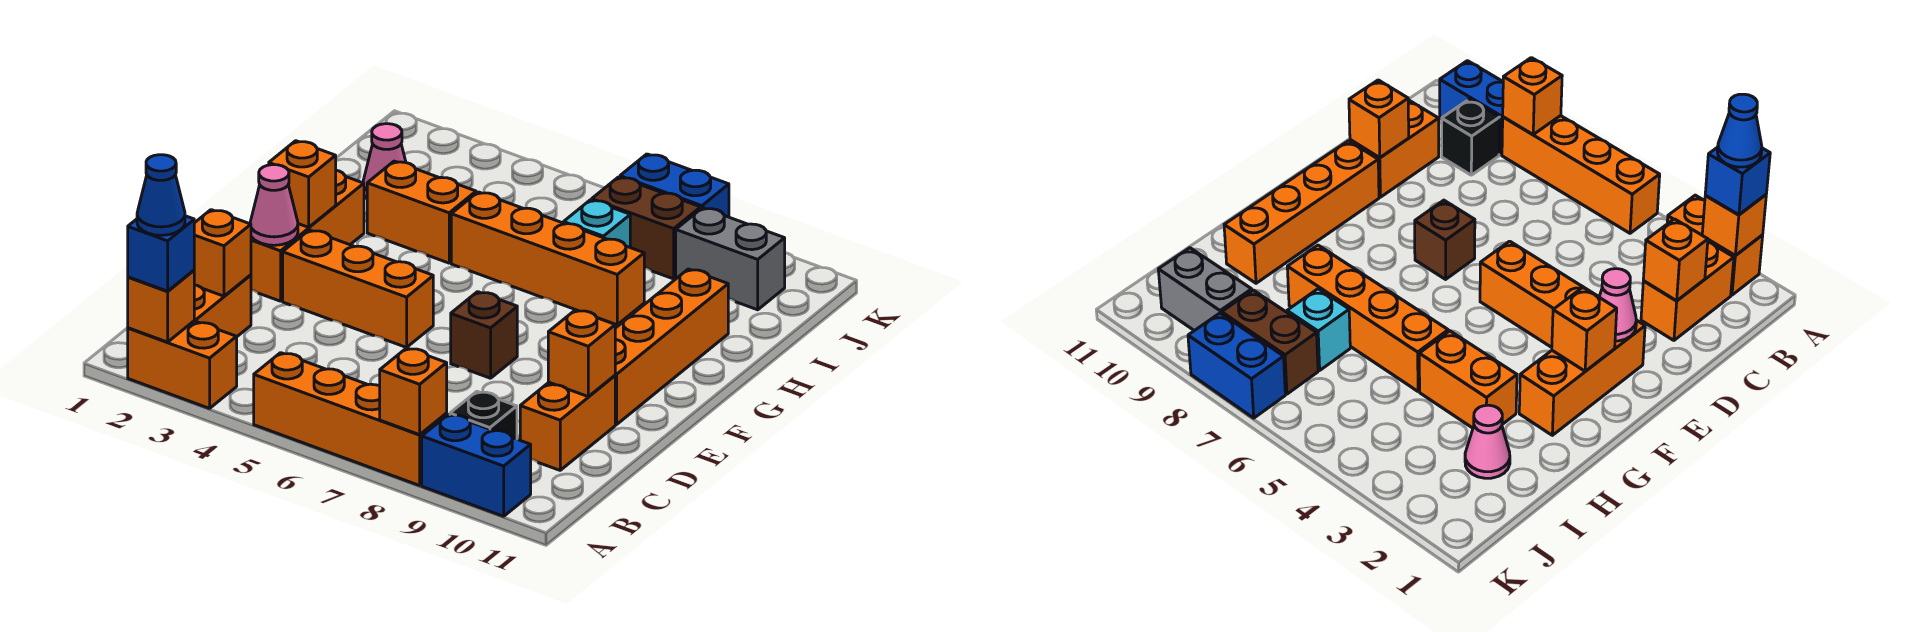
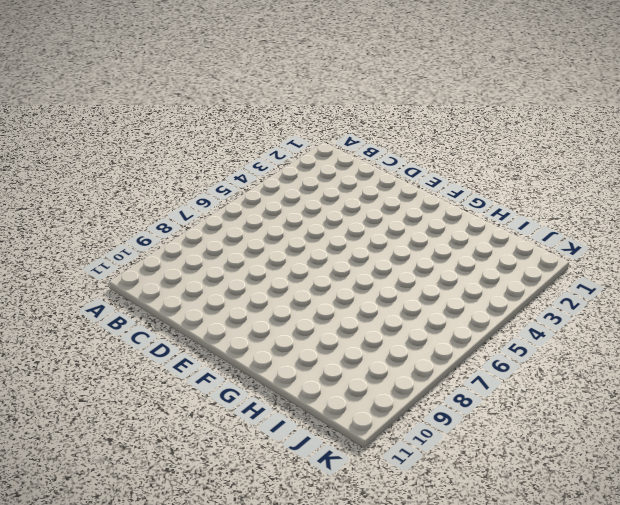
none -> orange 1x2 brick [128,321,237,408]
none -> orange 1x4 brick [254,353,447,485]
none -> blue 1x2 brick [422,414,531,516]

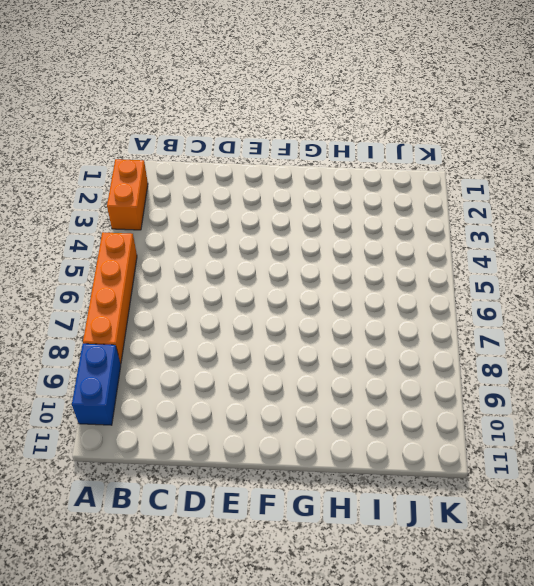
none -> orange 1x2 brick [194,275,251,337]
none -> black 1x1 brick [450,391,517,439]
none -> orange 1x2 brick [520,376,615,470]

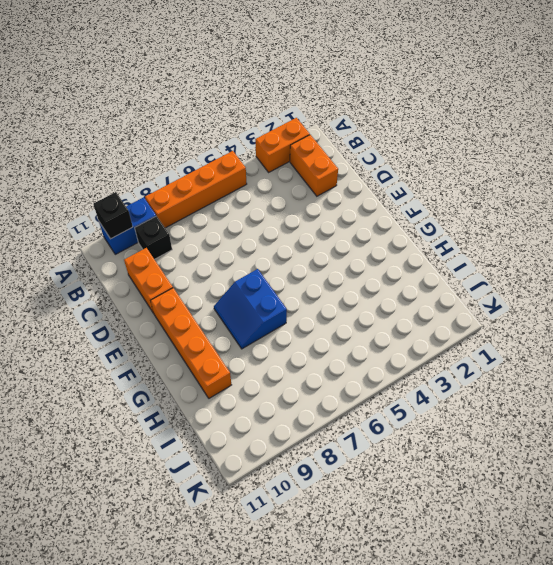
black 1x1 brick [94,192,133,239] -> none
blue 2x2 slope [214,269,287,349] -> none
none -> orange 1x3 brick [251,170,364,301]
none -> orange 1x3 brick [283,230,433,347]
none -> brown 1x1 brick [451,292,517,378]

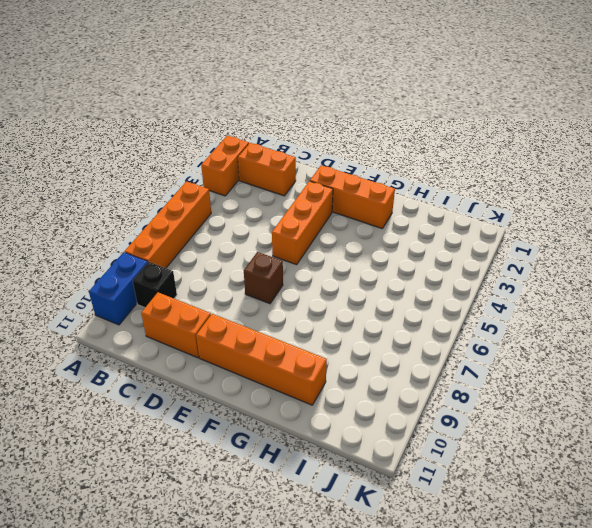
none -> orange 1x2 brick [367,161,476,263]
none -> orange 1x4 brick [451,192,644,325]
none -> pink 1x1 cone [363,124,406,198]

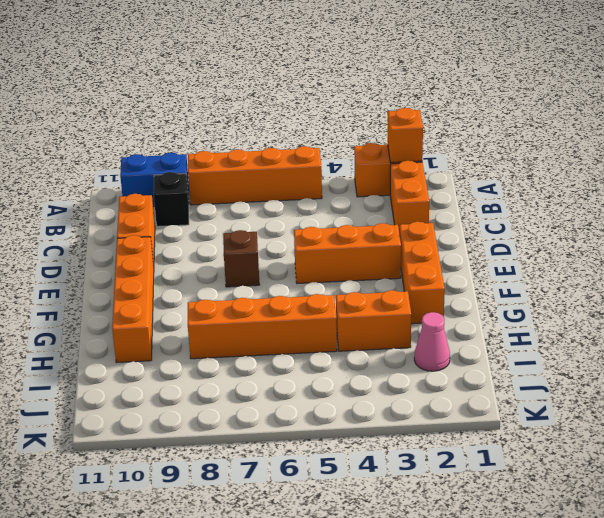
none -> cyan 1x1 brick [564,200,630,247]
none -> brown 1x2 brick [592,177,701,279]
none -> grey 1x2 brick [676,208,785,310]

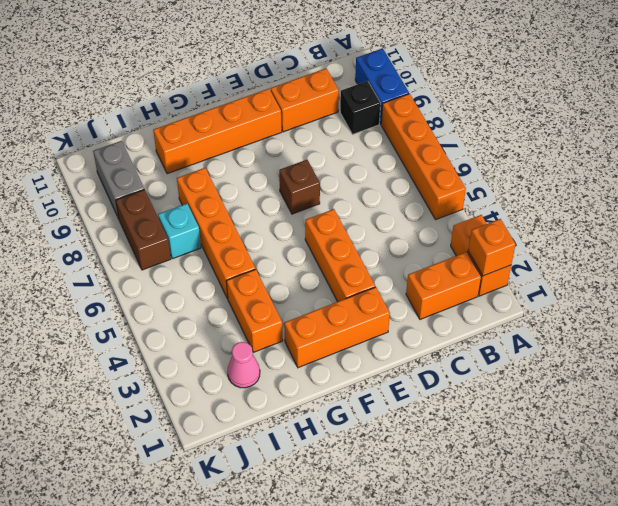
none -> blue 1x2 brick [620,154,729,217]
none -> orange 1x1 brick [380,348,447,435]
none -> orange 1x1 brick [194,210,251,296]

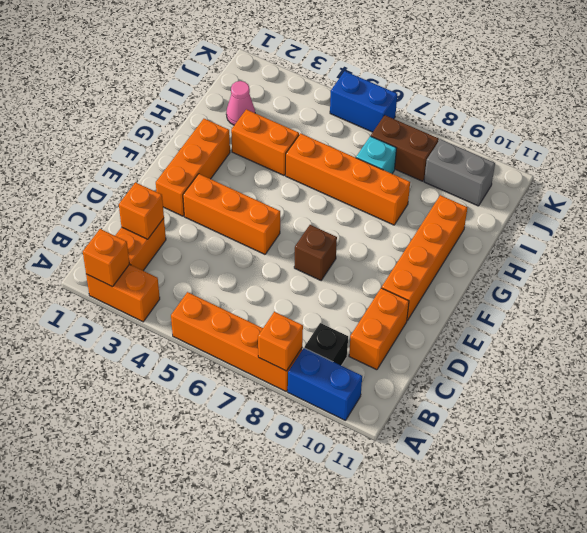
blue 1x2 brick [330,71,397,132] -> blue 1x2 brick moved to [620,154,729,217]
none -> orange 1x1 brick [548,310,615,396]
none -> pink 1x1 cone [250,165,298,245]
none -> orange 1x1 brick [269,141,336,227]

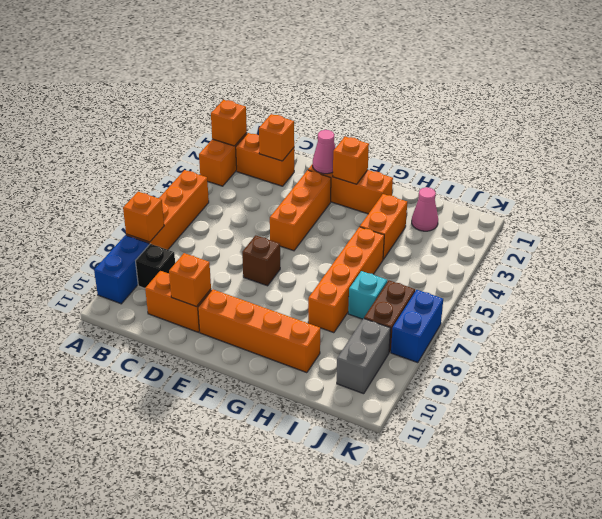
none -> blue 1x1 brick [128,216,194,291]
none -> blue 1x1 cone [137,155,185,235]

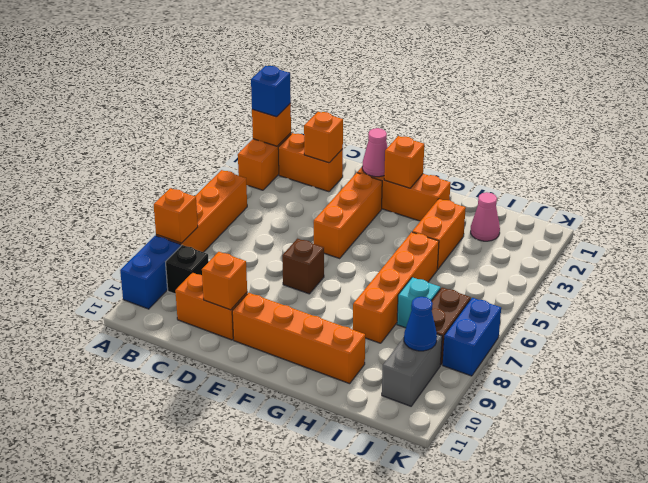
blue 1x1 cone [404,297,437,351] -> blue 1x1 cone moved to [137,155,185,235]

